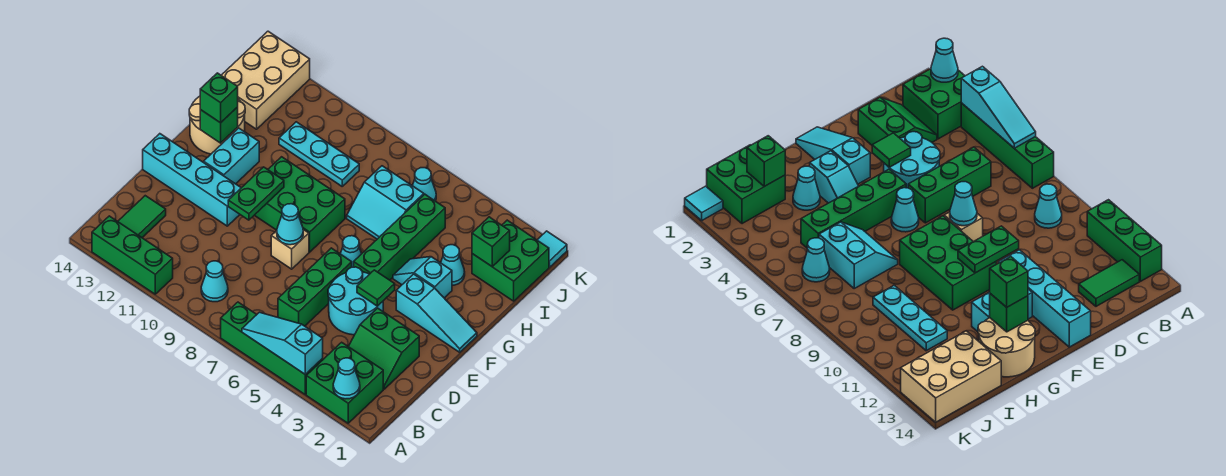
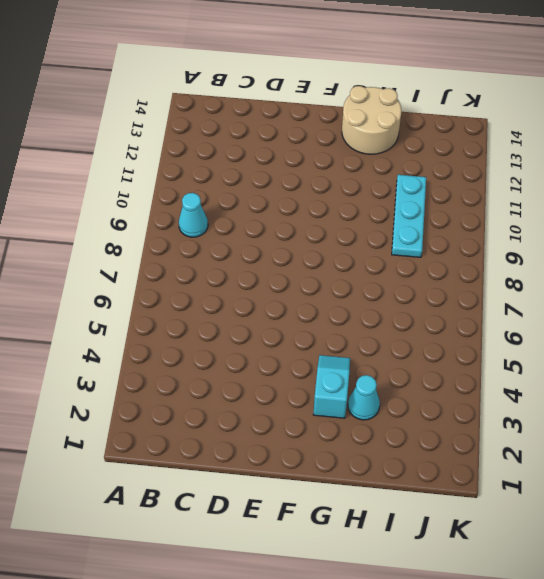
none -> green 2x2 brick [306,342,383,423]
none -> green 1x4 brick [221,302,323,394]
none -> green 1x3 brick [92,216,173,294]
none -> green 1x2 tile [118,196,166,238]

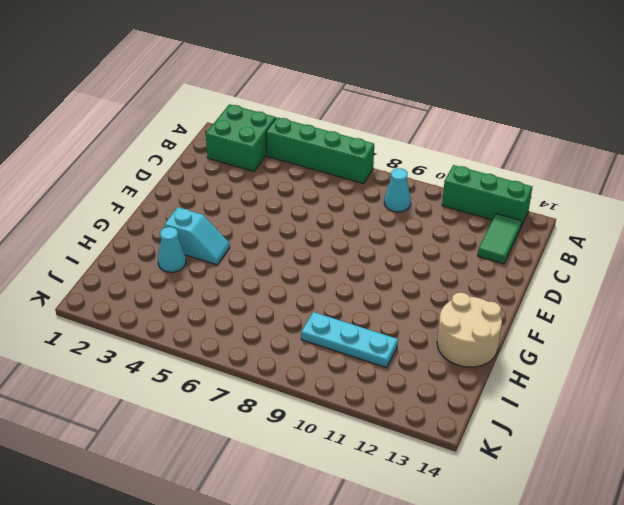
none -> green 2x2 slope [348,308,419,389]
none -> green 1x3 brick [278,248,352,326]
none -> cyan 2x2 round brick [328,267,383,335]
none -> tan 1x1 brick [271,229,309,269]

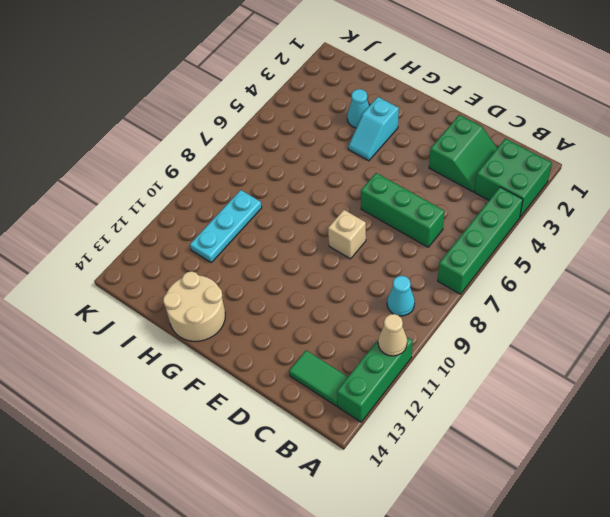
tan 1x1 cone [378,314,407,356] -> none
none -> cyan 2x2 round brick [328,267,383,335]
none -> cyan 1x4 brick [143,134,241,226]
none -> cyan 1x3 slope [396,274,477,352]
none -> green 1x4 brick [354,194,445,280]

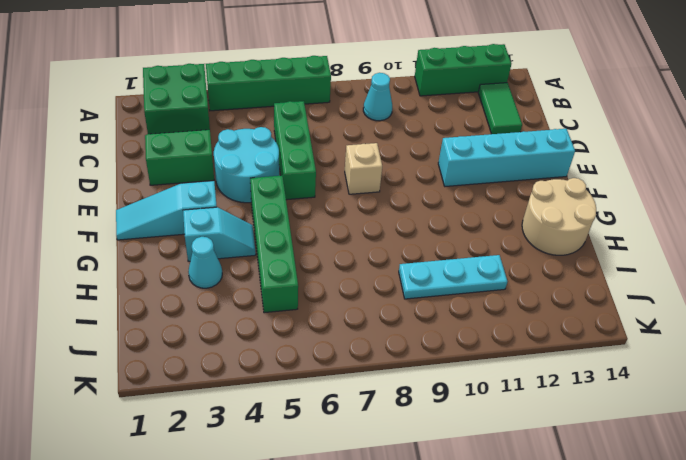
none -> cyan 1x1 cone [340,236,362,267]
none -> green 2x3 brick [255,157,345,252]
none -> cyan 1x2 brick [204,128,259,184]
none -> cyan 2x2 slope [347,166,424,239]

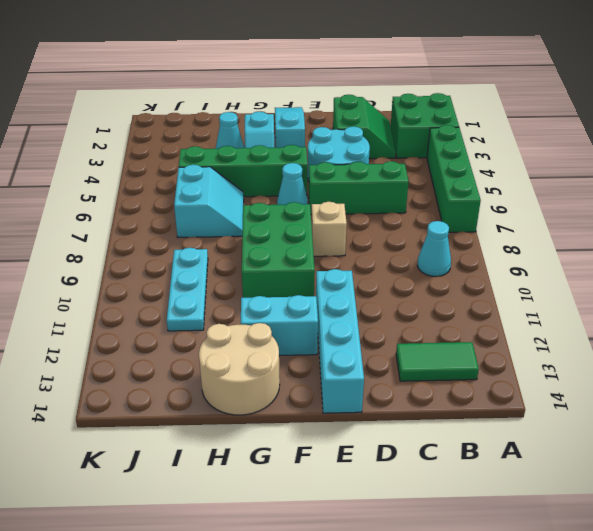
none -> green 1x3 brick [92,216,173,294]
none -> green 2x2 brick [472,220,549,301]
none -> tan 2x3 brick [221,31,310,129]
none -> cyan 1x1 cone [412,168,436,201]

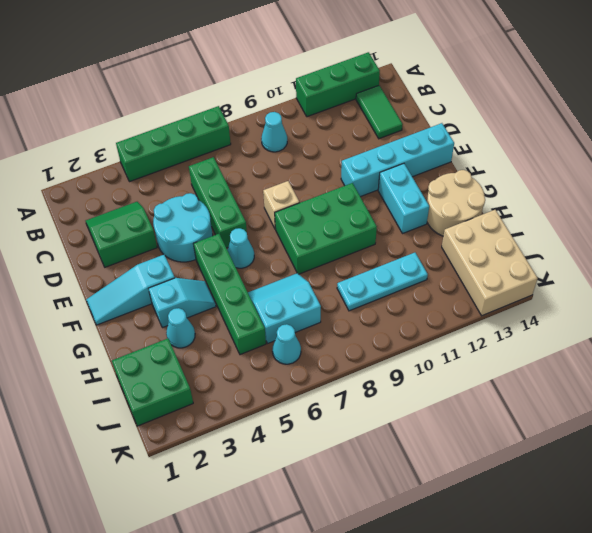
none -> green 2x2 brick [306,342,383,423]
none -> cyan 1x1 tile [538,231,567,267]
none -> cyan 1x1 cone [333,358,360,399]
none -> cyan 1x3 slope [242,312,323,374]

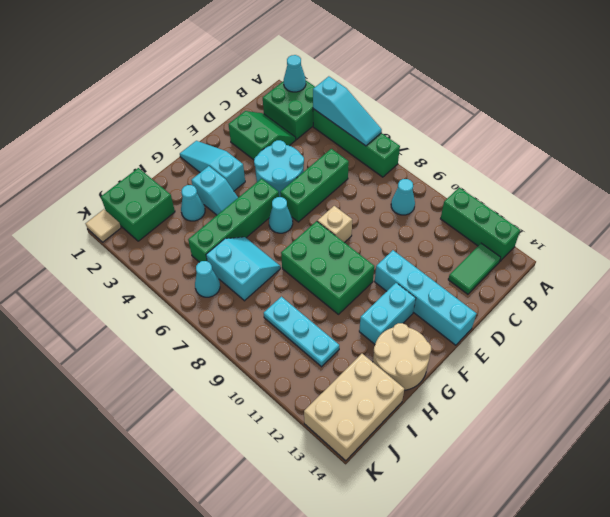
tan 1x1 tile [85,209,121,242] -> cyan 1x1 tile [538,231,567,267]
none -> green 1x1 tile [357,270,395,306]
none -> cyan 1x1 cone [277,204,303,245]
none -> green 1x2 plate [228,167,284,220]
none -> green 1x1 brick [200,107,238,143]

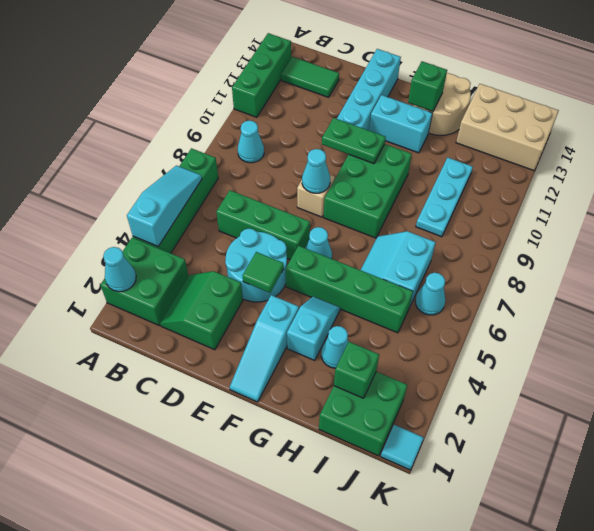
none -> green 1x1 brick [200,73,238,123]

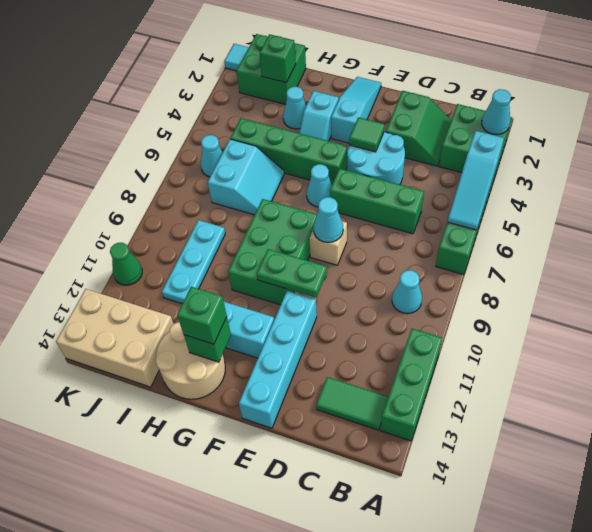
green 1x1 cone [110,243,142,285] -> none

